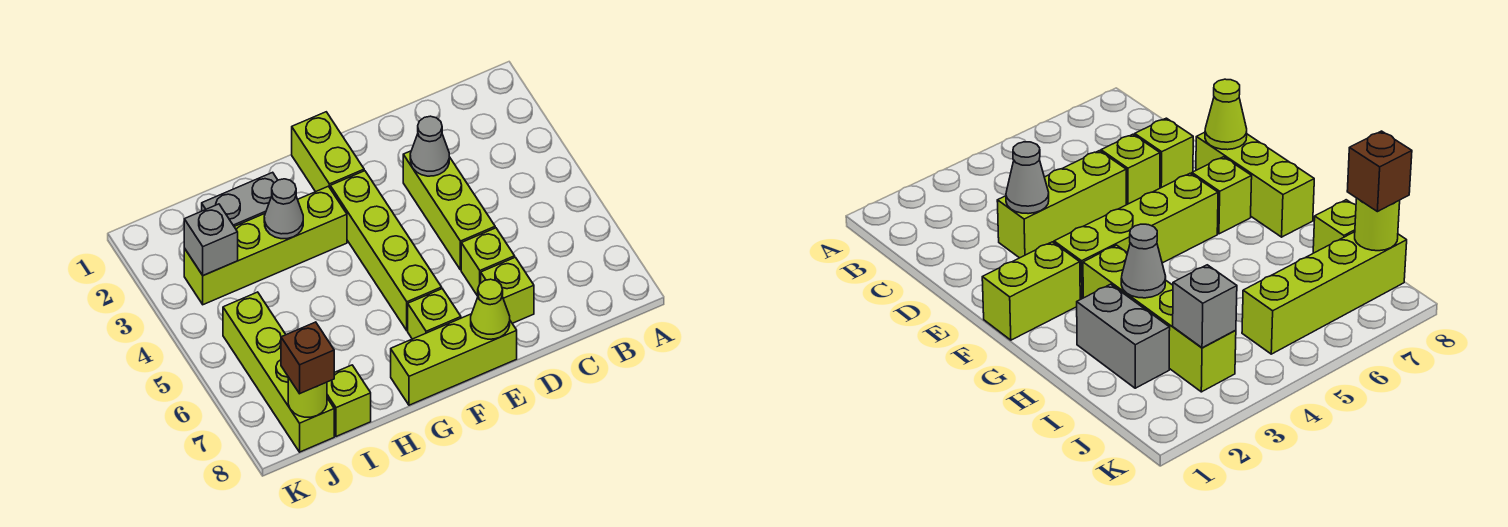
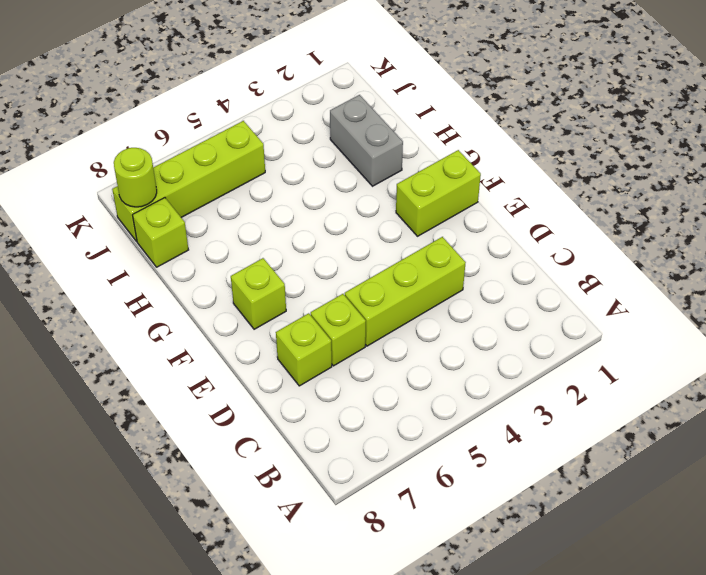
none -> lime 1x3 brick [391,314,517,405]
none -> lime 1x4 brick [330,171,442,331]
none -> lime 1x4 brick [184,186,347,305]

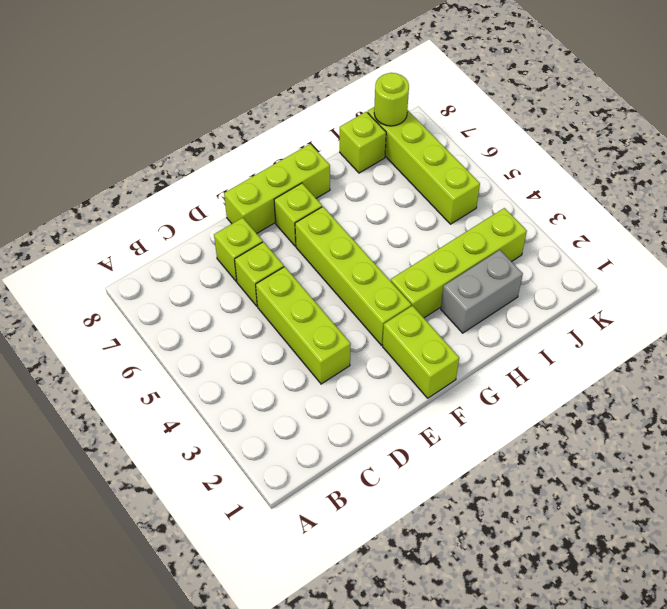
none -> grey 1x1 cone [410,116,449,176]
none -> lime 1x1 cone [471,279,510,339]
none -> grey 1x1 cone [264,179,303,239]

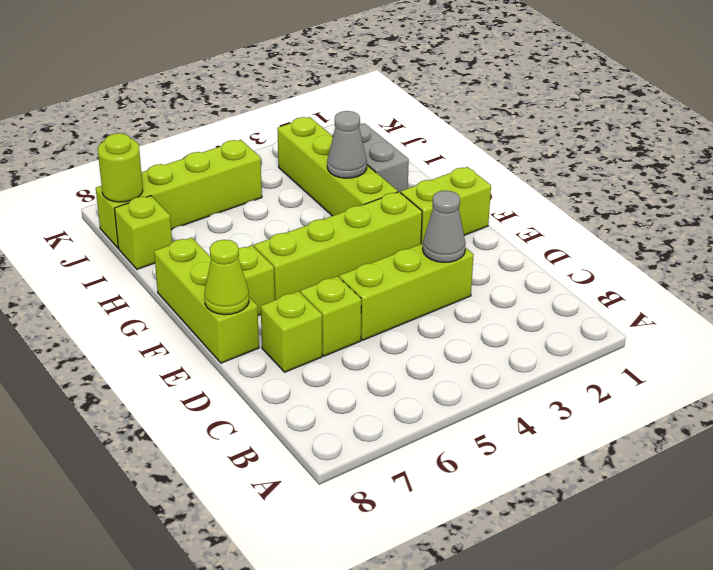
none -> grey 1x1 brick [184,204,238,276]
none -> brown 1x1 brick [281,322,334,394]

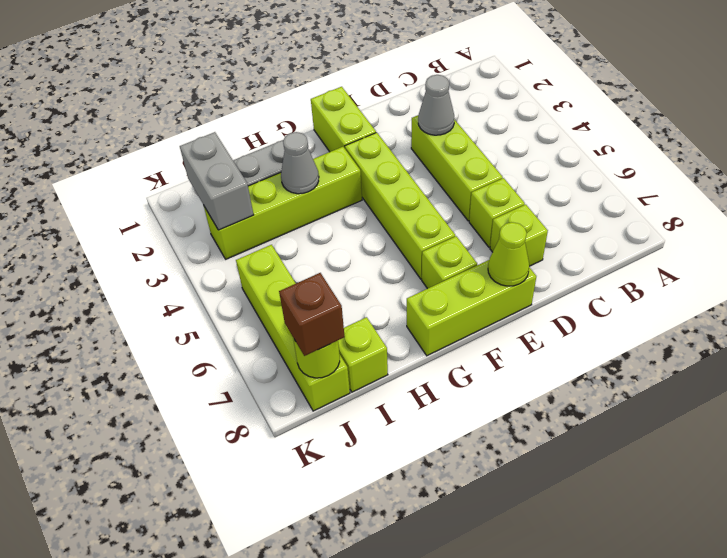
grey 1x2 brick [180,132,253,230] -> grey 1x1 brick [184,204,238,276]

